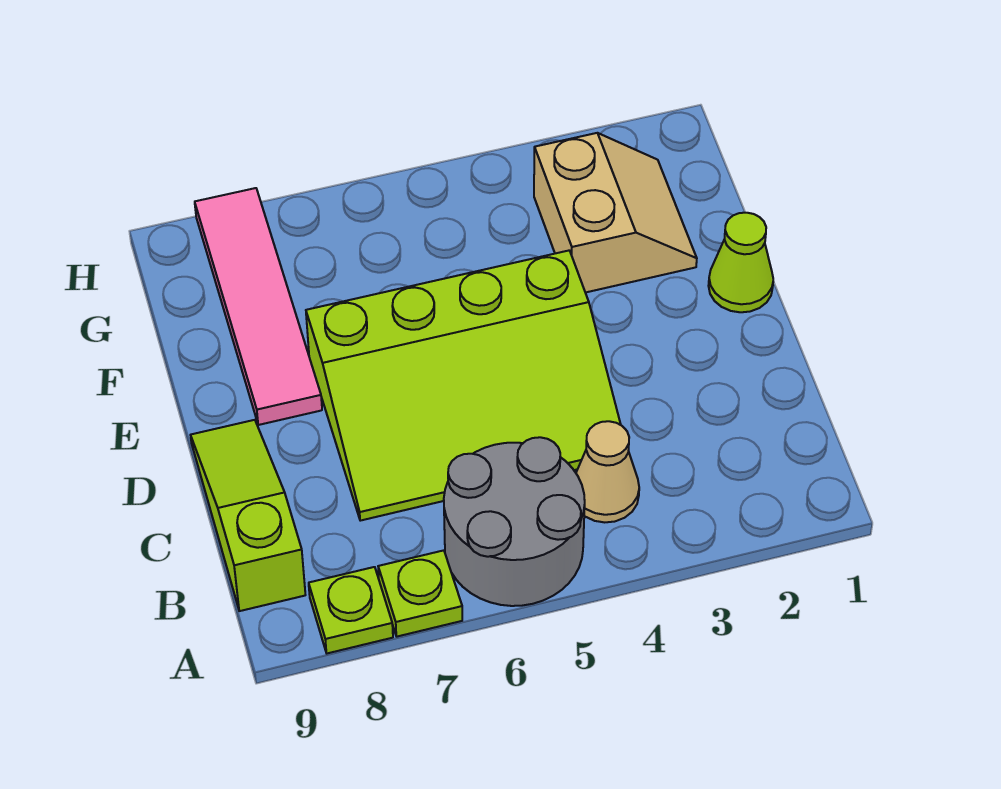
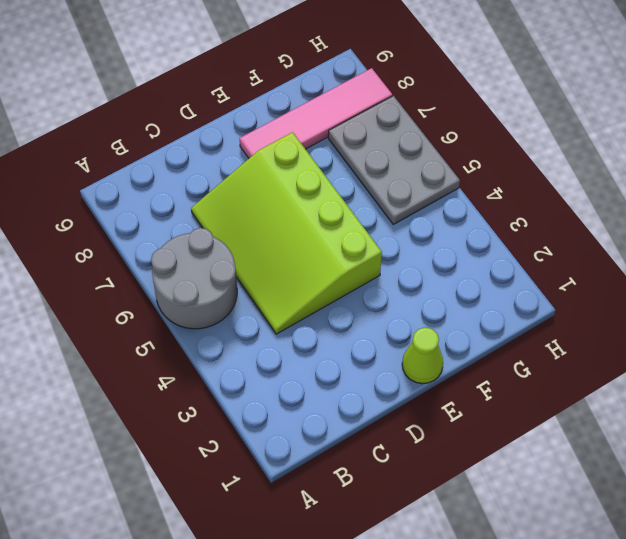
grey 2x3 plate [328,96,460,224] -> none
none -> lime 1x1 plate [378,550,462,637]
none -> lime 1x1 plate [309,567,393,653]

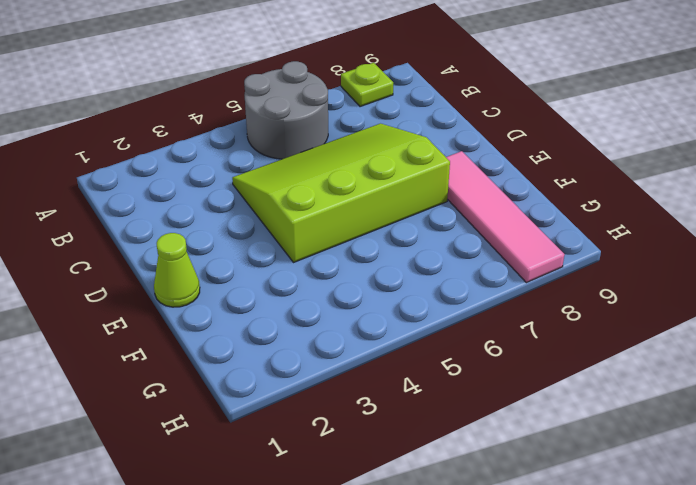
none -> lime 1x1 plate [378,550,462,637]
none -> tan 1x1 cone [576,421,639,522]

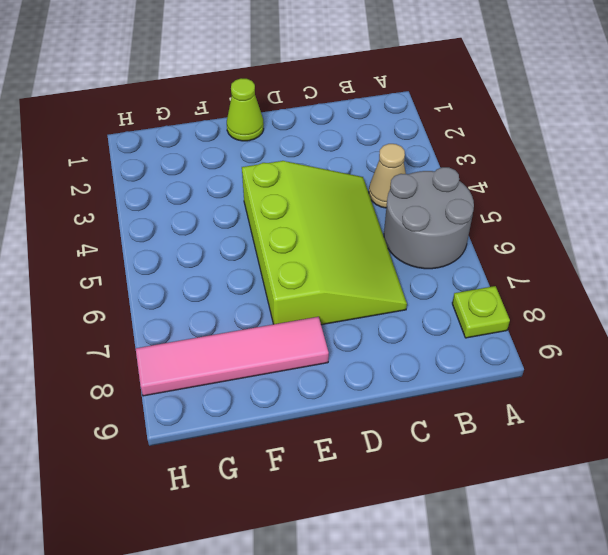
none -> lime 1x1 plate [378,550,462,637]
none -> lime 1x3 slope [191,420,305,611]

